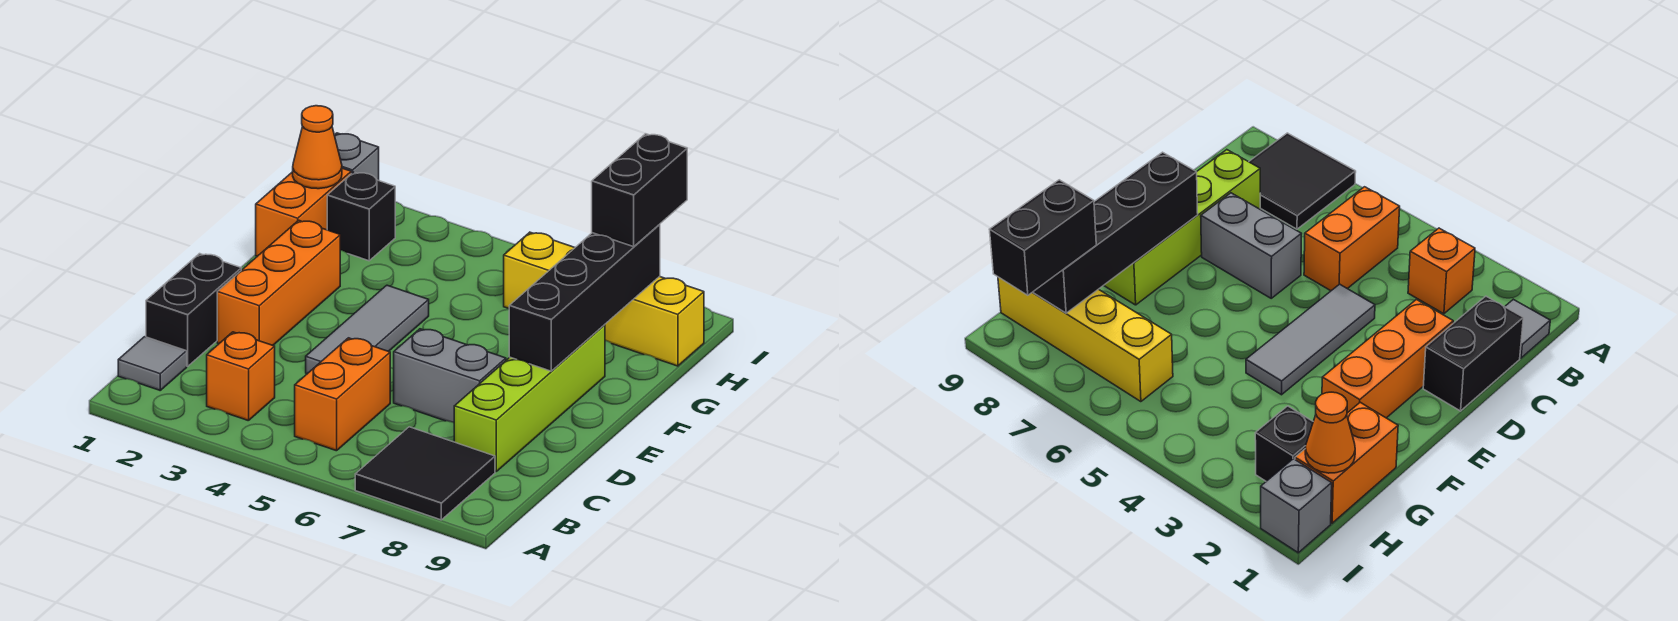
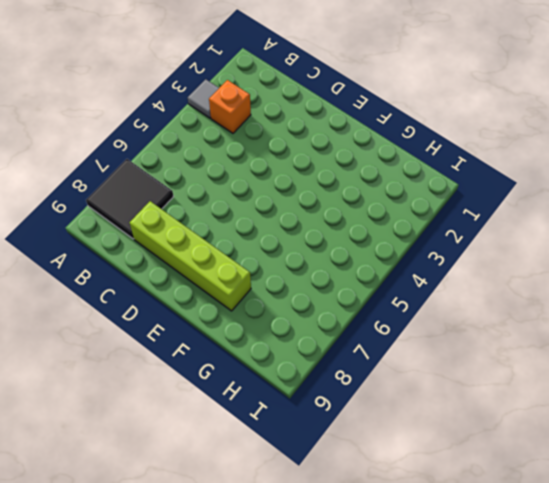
grey 1x1 tile [188,79,219,118] -> grey 1x1 tile moved to [118,337,187,390]
none -> orange 1x2 brick [295,338,390,451]
none -> black 1x2 brick [146,254,241,366]
none -> orange 1x3 brick [217,220,340,345]

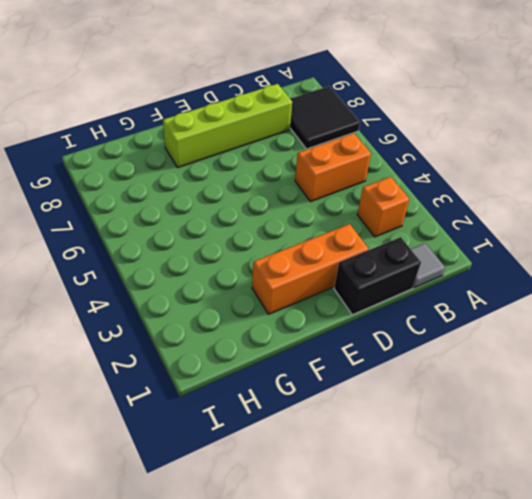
none -> grey 1x3 tile [306,285,429,374]
none -> grey 1x2 brick [394,329,506,423]
none -> orange 1x2 brick [256,168,351,256]

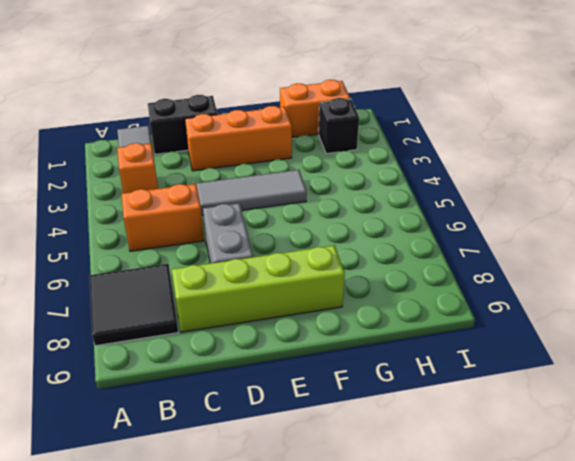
none -> yellow 1x4 brick [504,232,704,366]
none -> grey 1x1 brick [334,133,379,180]
none -> black 1x4 brick [509,224,660,371]

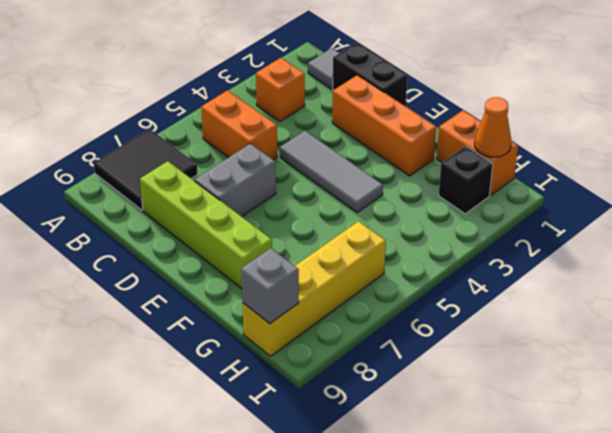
grey 1x1 brick [241,248,299,324] -> grey 1x1 brick moved to [334,133,379,180]
none -> black 1x4 brick [509,224,660,371]
none -> black 1x2 brick [592,134,687,247]

